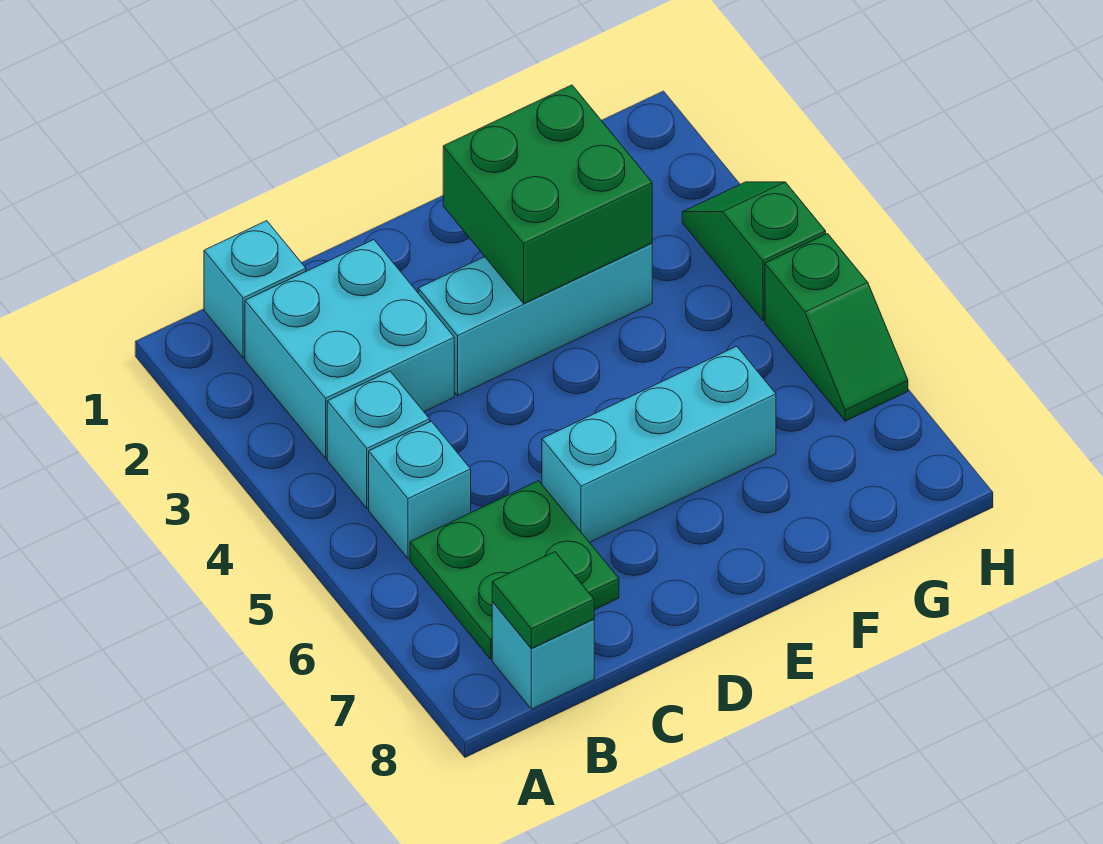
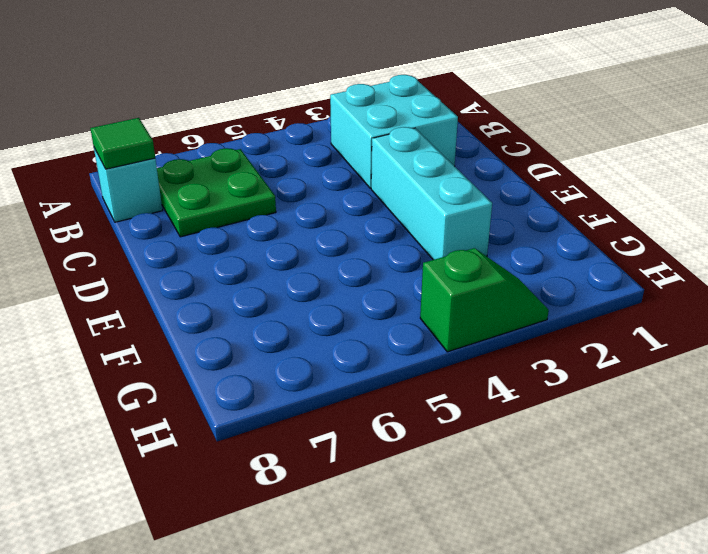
none -> cyan 1x1 brick [204,221,306,358]
none -> cyan 1x1 brick [327,371,430,508]
none -> cyan 1x1 brick [369,421,471,559]

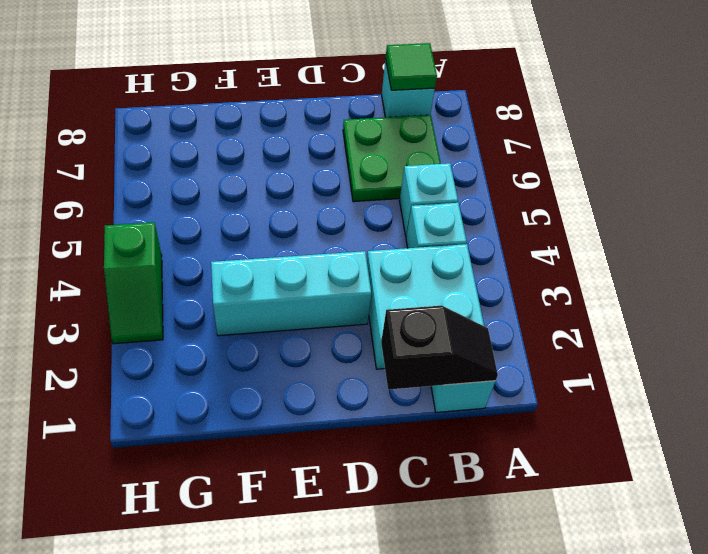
black 1x2 slope [381,306,498,390] -> none
none -> cyan 1x3 brick [542,346,776,542]
none -> green 1x2 slope [765,234,908,421]
none -> green 2x2 brick [443,85,652,303]

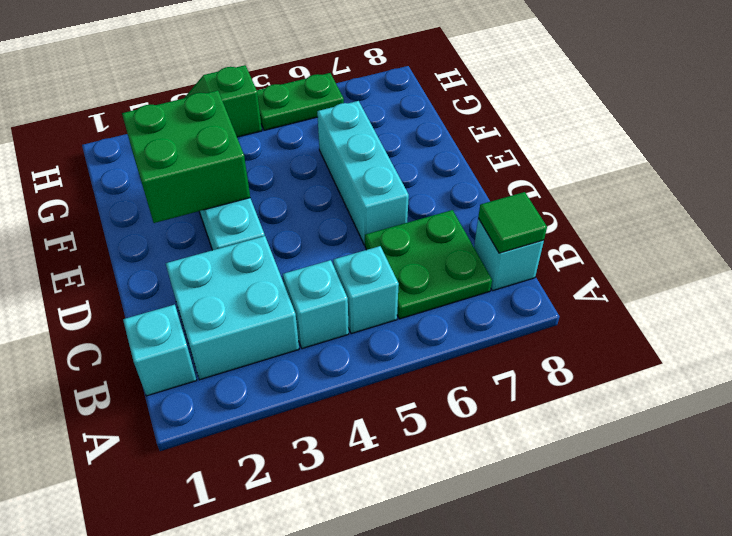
green 1x2 plate [257,73,344,130] -> green 1x2 slope [765,234,908,421]

